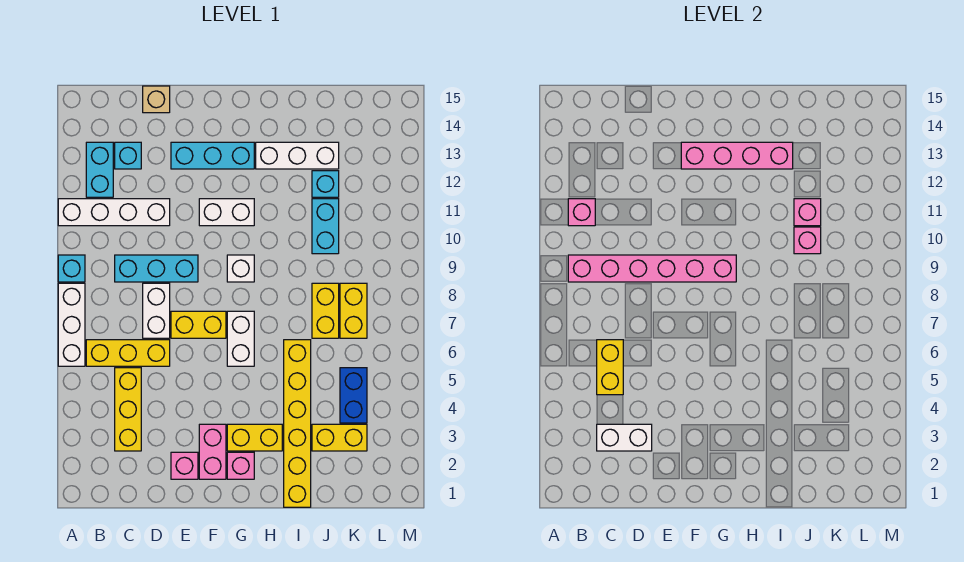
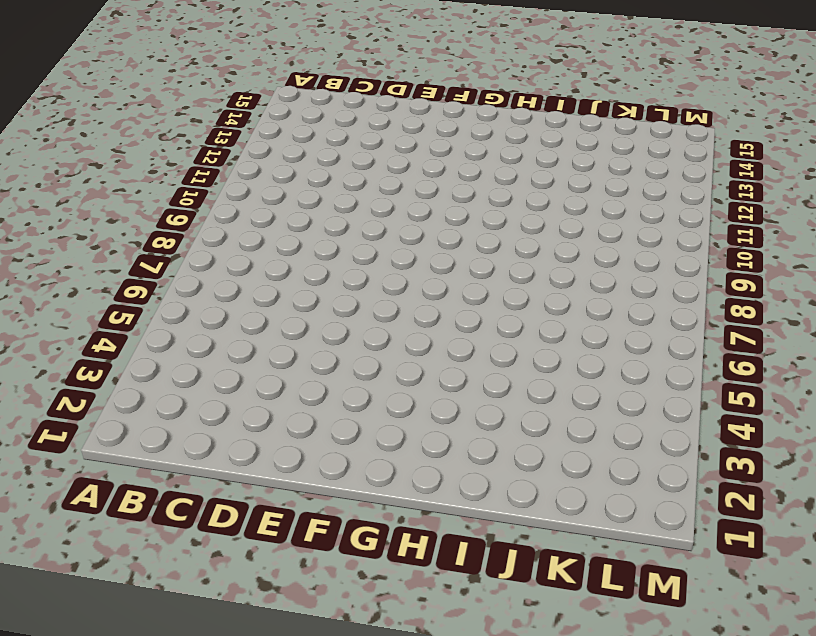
none -> white 1x3 brick [58,283,85,366]
none -> cyan 1x1 brick [58,255,85,282]
none -> white 1x4 brick [58,199,170,226]
none -> yellow 1x3 brick [86,340,170,366]

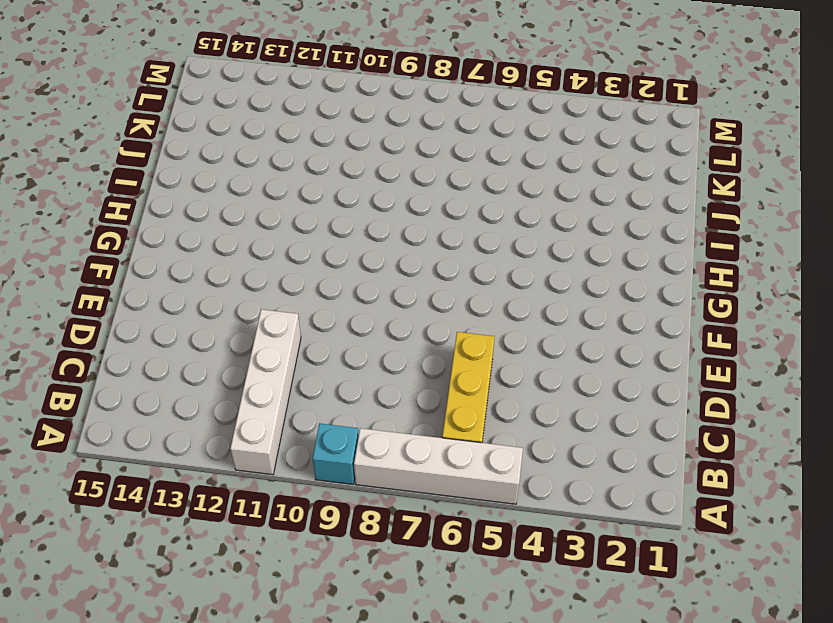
white 1x4 brick [354,428,523,504] -> white 1x3 brick [58,283,85,366]
none -> cyan 1x2 brick [86,142,113,197]
none -> yellow 1x3 brick [115,368,141,451]
none -> cyan 1x3 brick [115,255,198,282]
none -> cyan 1x1 brick [115,142,141,169]

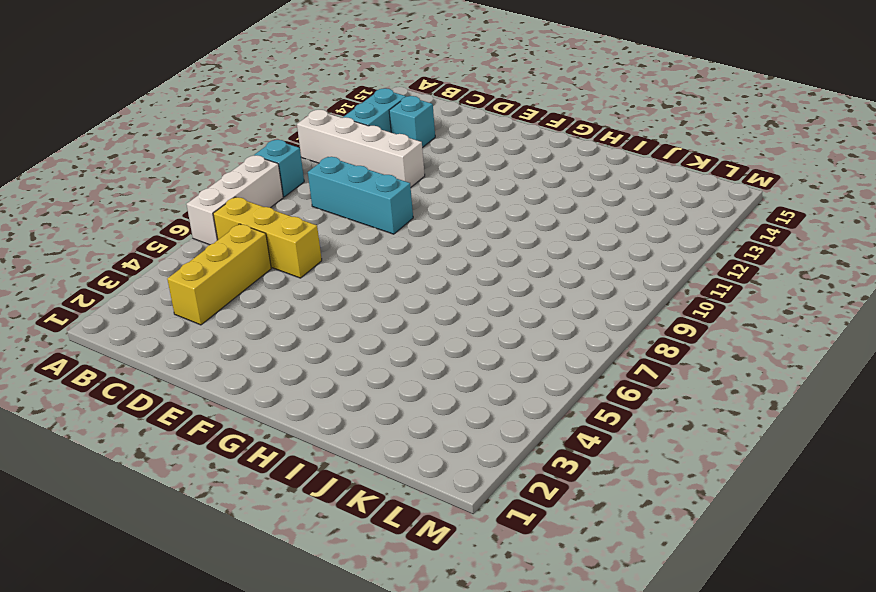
none -> white 1x2 brick [143,283,170,338]
none -> tan 1x1 brick [143,86,170,113]
none -> pink 1x1 brick [171,452,198,479]
none -> yellow 1x2 brick [171,311,226,338]

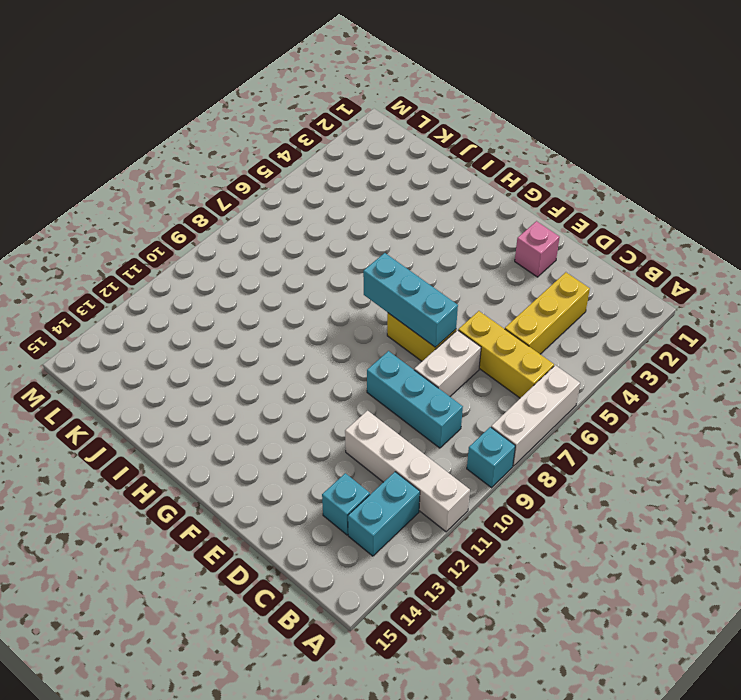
cyan 1x3 brick [363,253,458,347] -> cyan 1x3 brick moved to [171,142,254,169]
none -> tan 1x1 brick [143,86,170,113]
none -> pink 1x2 brick [199,424,226,479]
none -> white 1x2 brick [199,199,254,226]
none -> pink 1x1 brick [227,452,254,479]

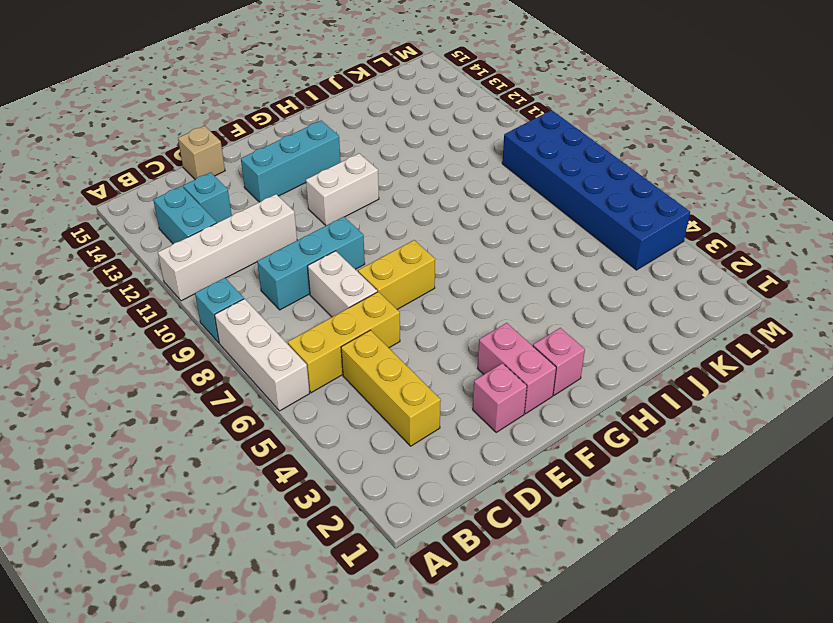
blue 2x6 brick [502,110,690,270] -> none
none -> yellow 1x2 brick [227,424,282,451]
none -> white 1x2 brick [227,311,254,366]
none -> white 1x1 brick [227,255,254,282]
none -> white 1x3 brick [256,142,339,169]

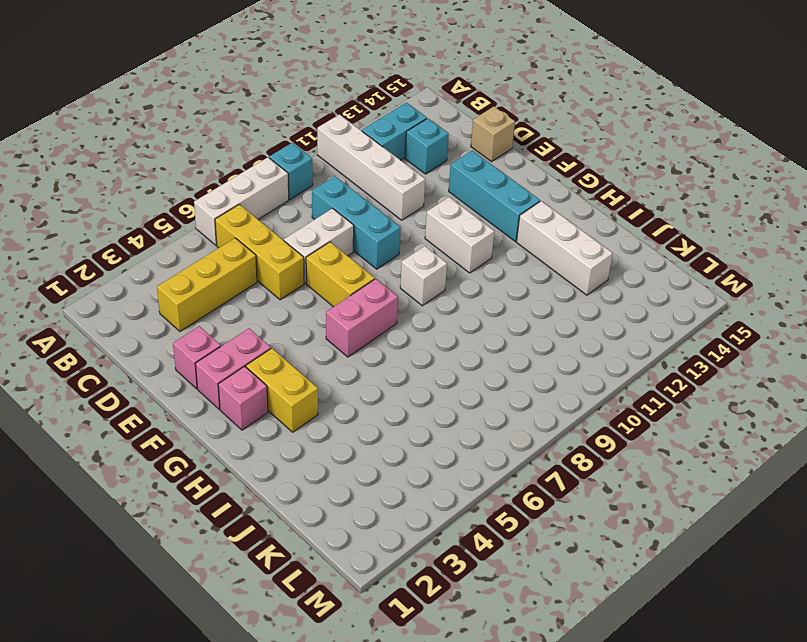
pink 1x2 brick [326,279,398,357] -> white 1x2 brick [227,311,254,366]
none -> yellow 1x6 brick [284,340,311,507]
none -> yellow 1x2 brick [312,424,367,451]
none -> yellow 1x2 brick [312,283,339,338]
none -> cyan 1x2 brick [312,199,339,254]

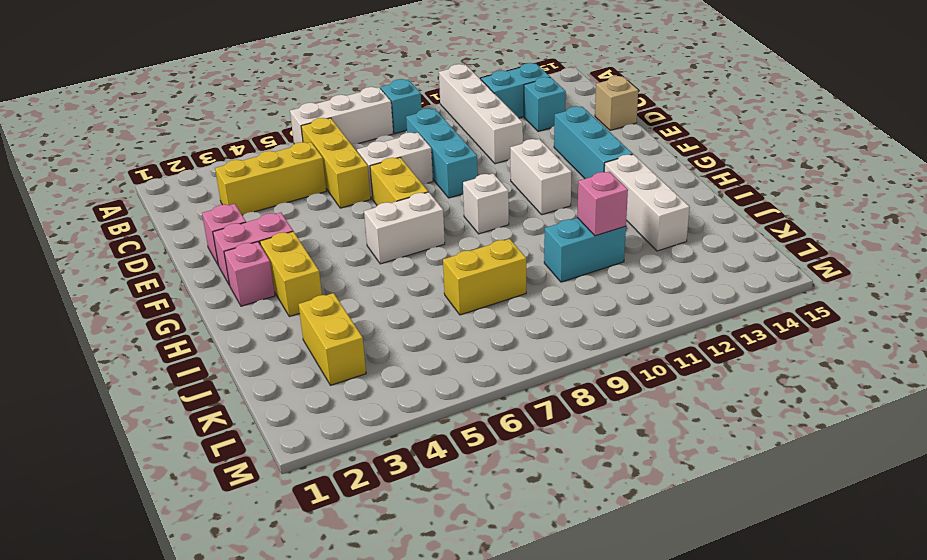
none -> yellow 1x6 brick [284,340,311,507]
none -> cyan 1x1 brick [312,171,339,197]
none -> blue 1x2 brick [340,368,367,423]
none -> yellow 1x2 brick [340,283,367,338]

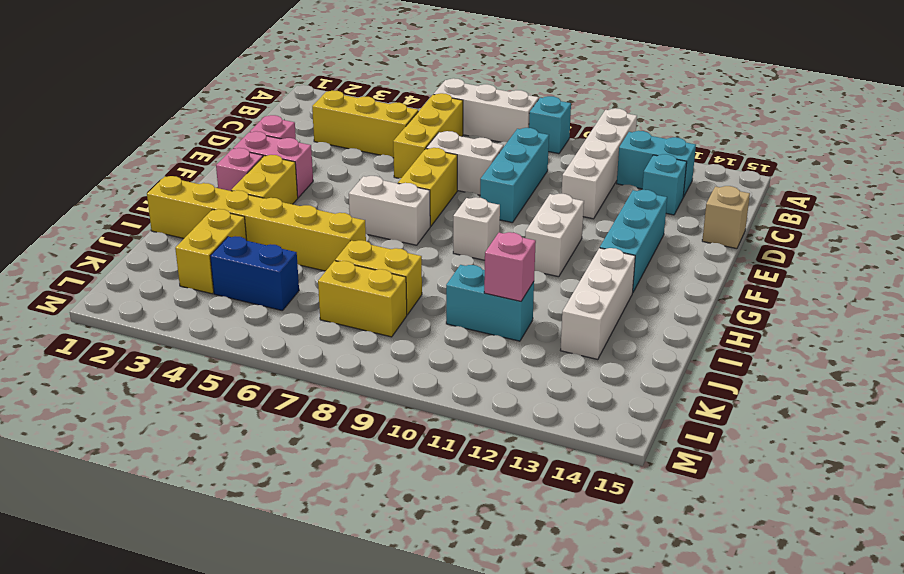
none -> cyan 1x1 brick [312,171,339,197]
none -> pink 1x6 brick [568,255,736,282]
none -> pink 1x1 brick [568,199,595,226]
none -> white 1x2 brick [597,424,652,451]

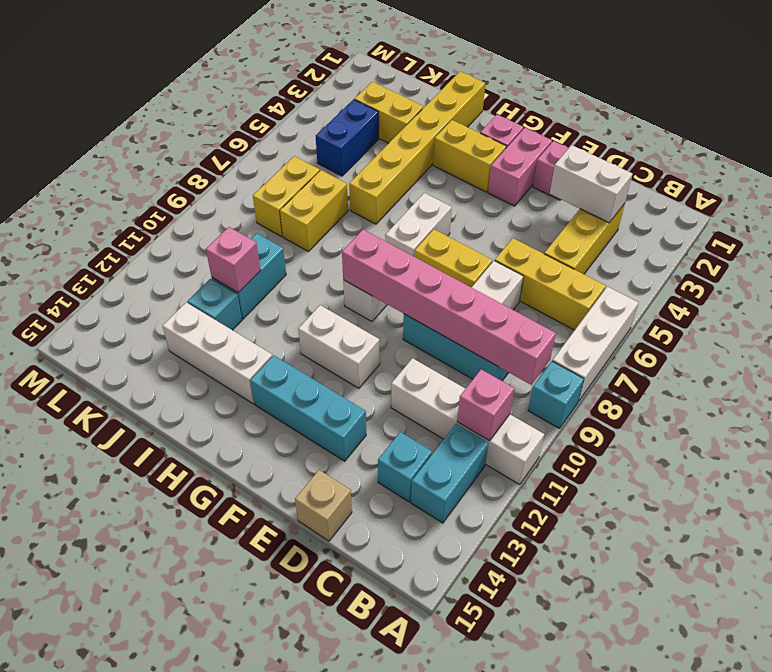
none -> yellow 1x2 brick [597,340,623,395]
none -> pink 1x4 brick [681,142,793,169]
none -> pink 1x1 brick [794,227,821,254]

